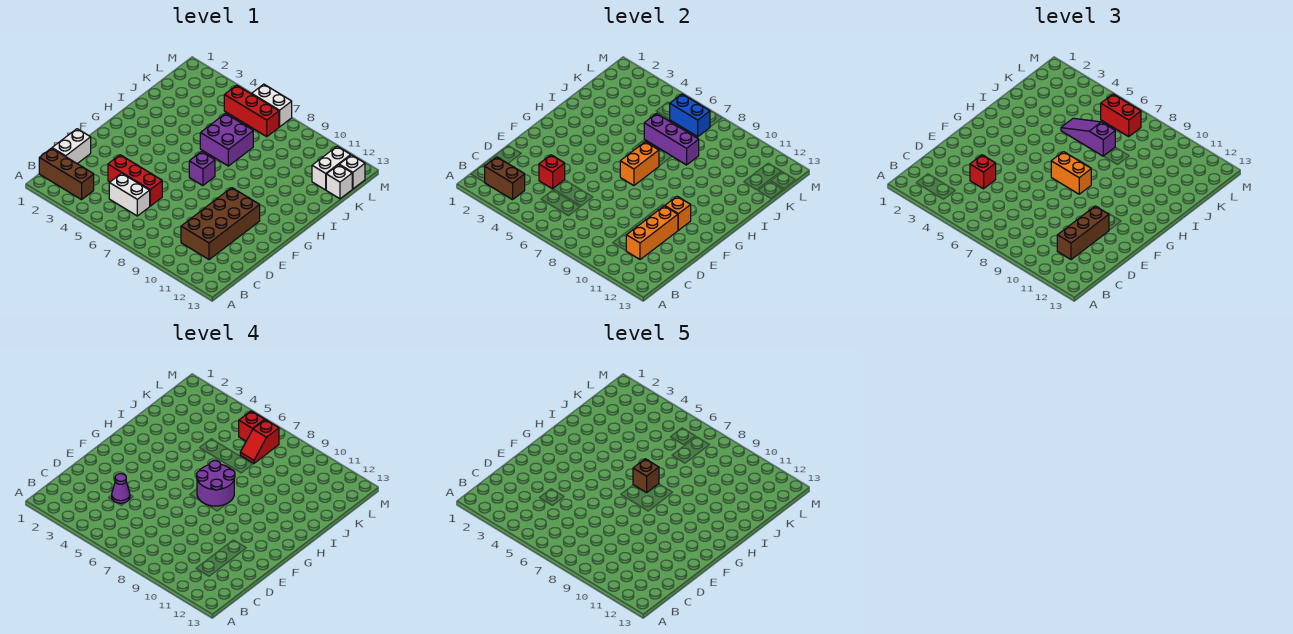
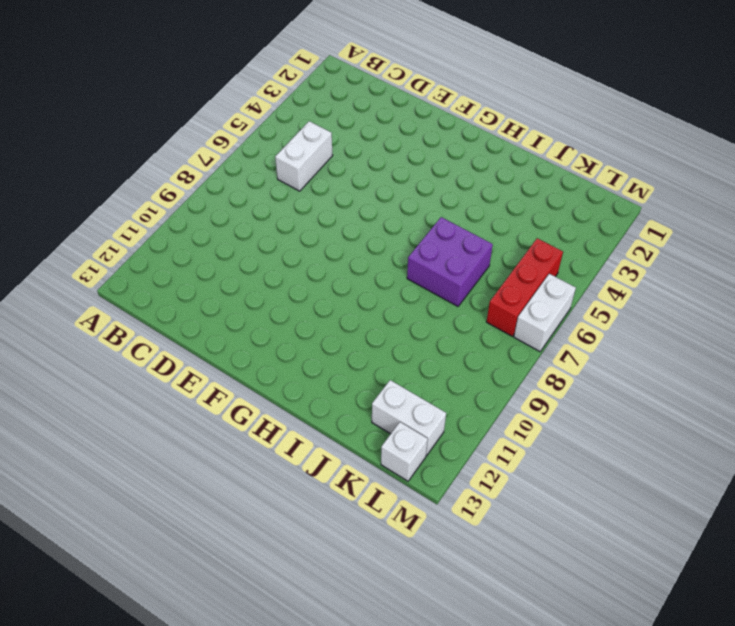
none -> brown 1x3 brick [39,148,94,200]
none -> white 1x2 brick [52,129,91,164]
none -> brown 2x4 brick [181,188,260,260]

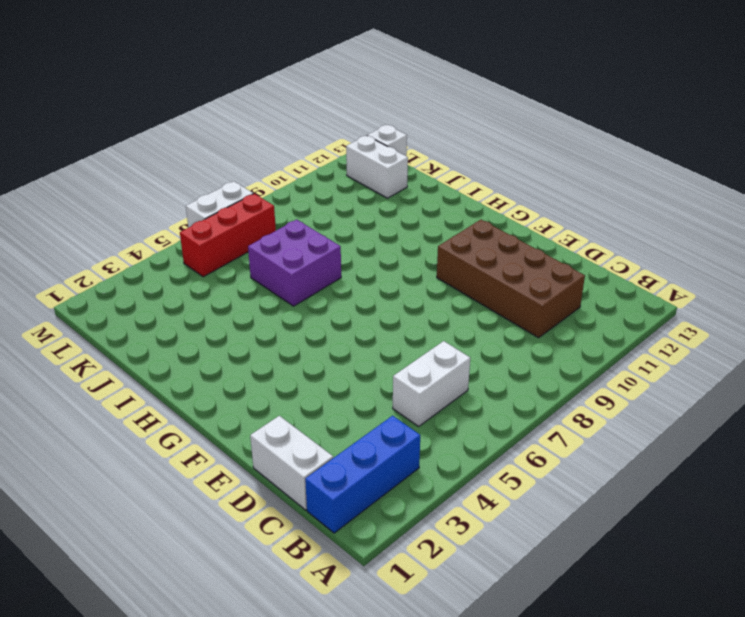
blue 1x3 brick [305,416,420,533] -> brown 1x3 brick [39,148,94,200]
none -> red 1x3 brick [108,155,162,206]
none -> purple 1x1 brick [189,152,215,186]
none -> white 1x1 brick [326,165,352,199]

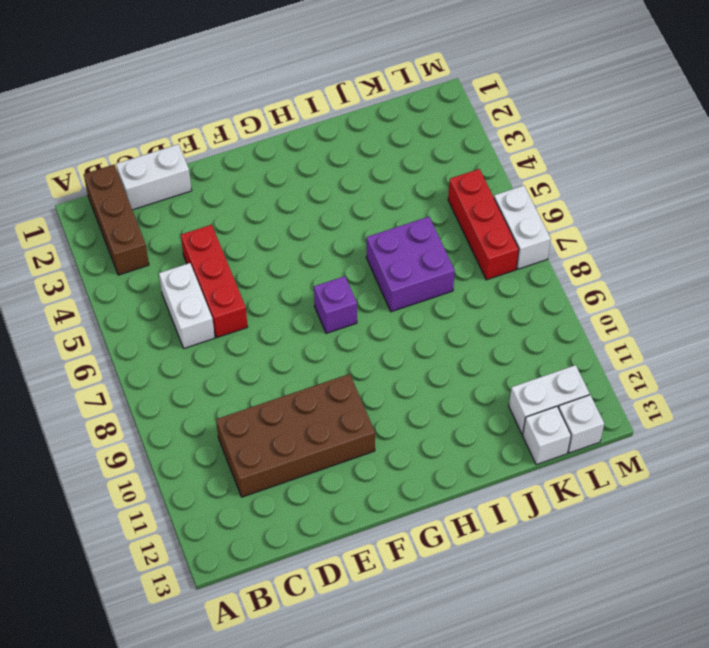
none -> brown 1x2 brick [485,157,525,200]
none -> orange 1x3 brick [626,206,678,260]
none -> red 1x1 brick [539,155,565,189]

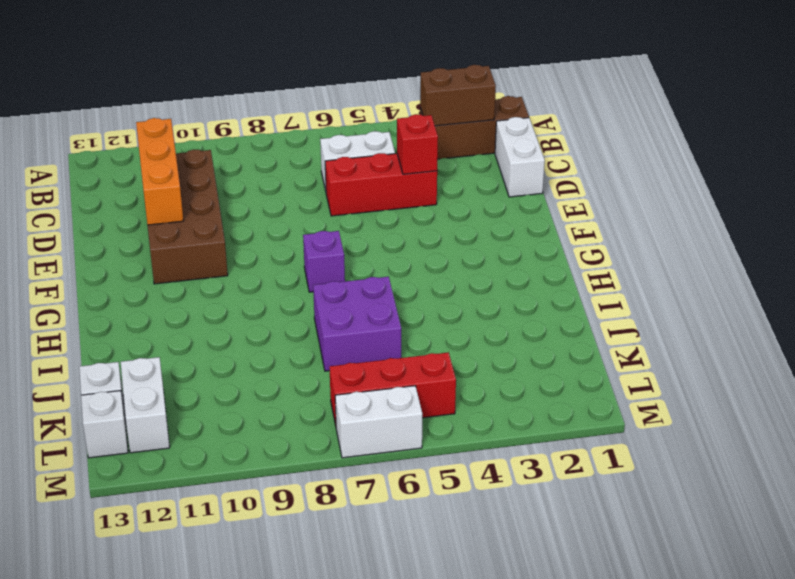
none -> orange 1x1 brick [665,196,691,230]
none -> orange 1x2 brick [620,142,659,186]
none -> purple 1x3 brick [644,114,699,165]

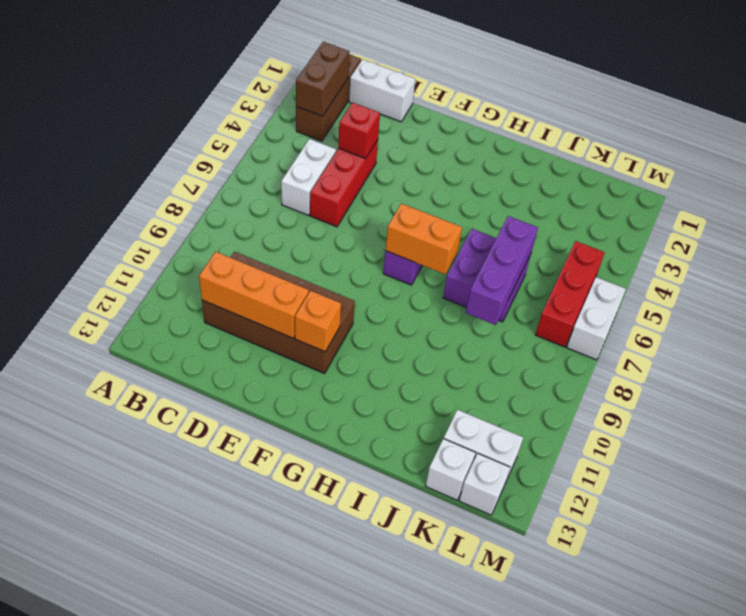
none -> blue 1x2 brick [670,94,710,137]
none -> brown 1x3 brick [1057,206,1109,260]
none -> red 1x1 brick [970,155,996,189]

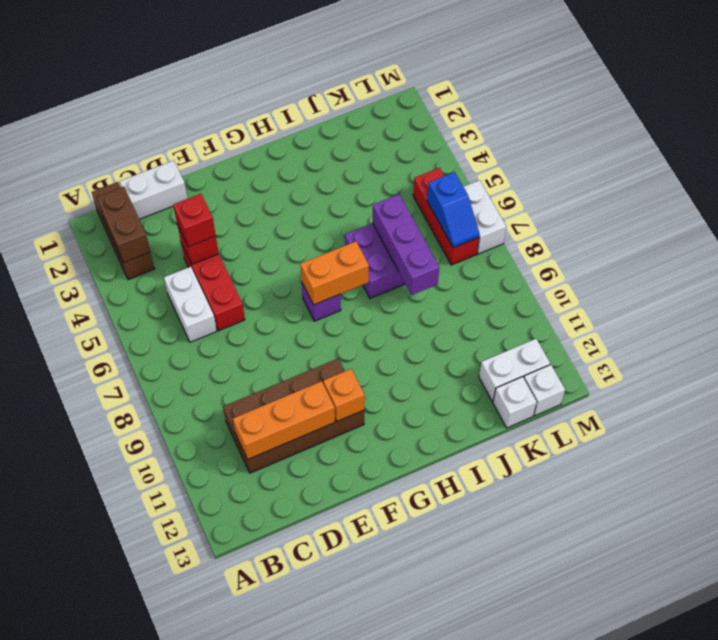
blue 1x2 slope [427,172,480,248] -> blue 1x2 brick [670,94,710,137]
none -> brown 1x3 brick [1057,206,1109,260]
none -> orange 1x2 brick [1051,152,1091,194]
none -> purple 1x3 slope [1061,118,1115,156]

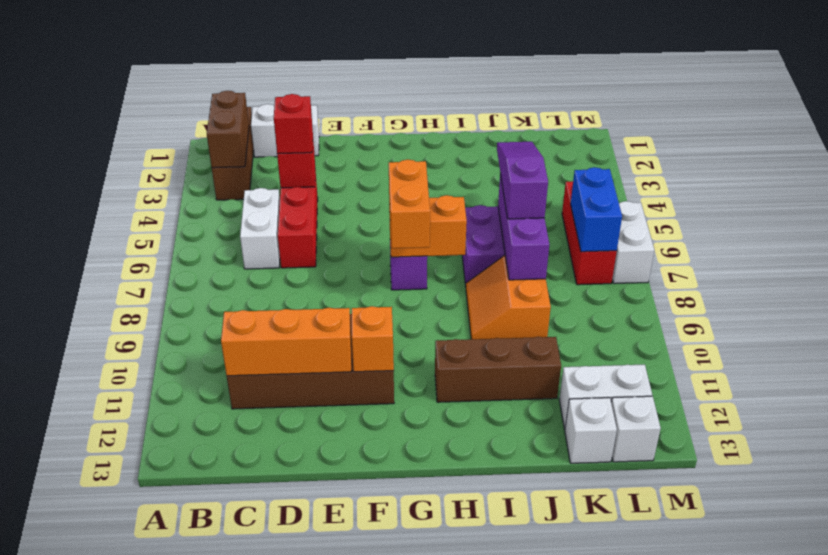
brown 1x3 brick [435,337,561,402] -> brown 1x3 brick moved to [1057,206,1109,260]
orange 2x2 slope [466,255,551,339] -> none
none -> red 1x2 brick [1101,94,1141,137]
none -> purple 1x1 cone [112,474,130,503]
none -> purple 2x2 round brick [197,461,235,506]

